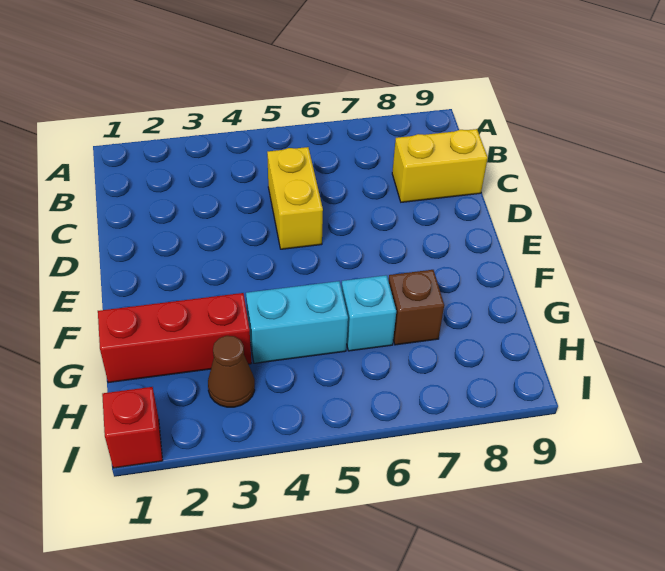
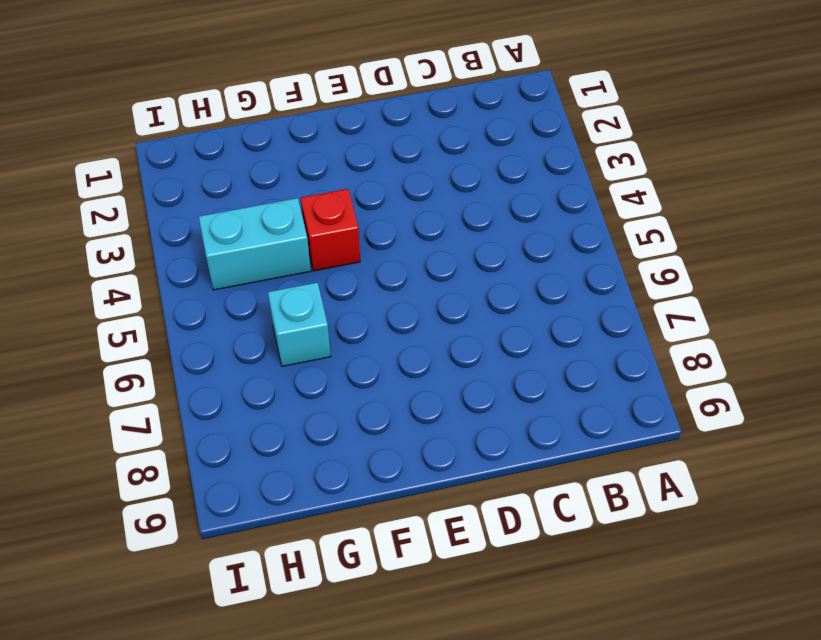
red 1x1 brick [301,189,360,271] -> red 1x1 brick moved to [102,387,163,468]
cyan 1x2 brick [199,198,311,290] -> cyan 1x2 brick turned to [246,281,348,363]
none -> yellow 1x2 brick [267,147,323,249]
none -> yellow 1x2 brick [392,129,488,202]

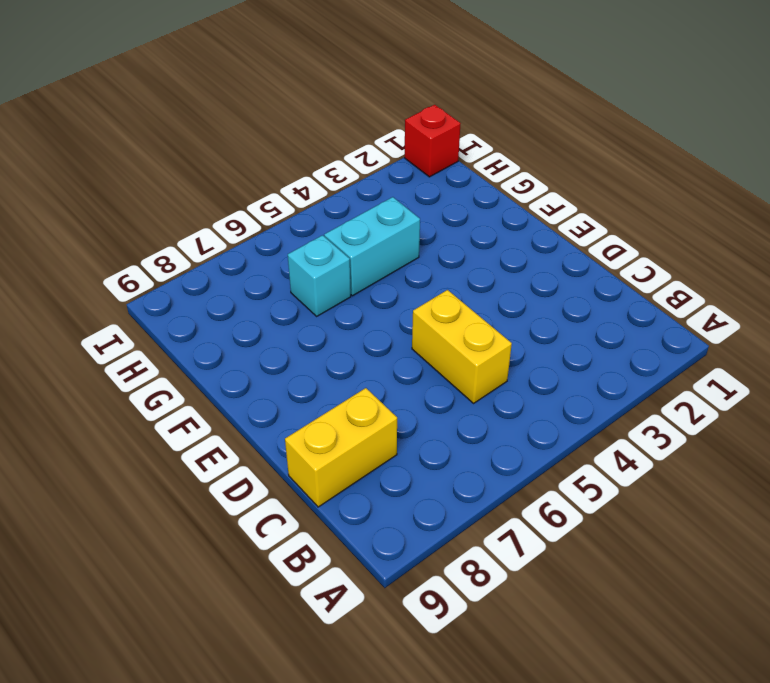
none -> red 1x3 brick [98,293,251,383]
none -> brown 1x1 brick [388,270,444,345]

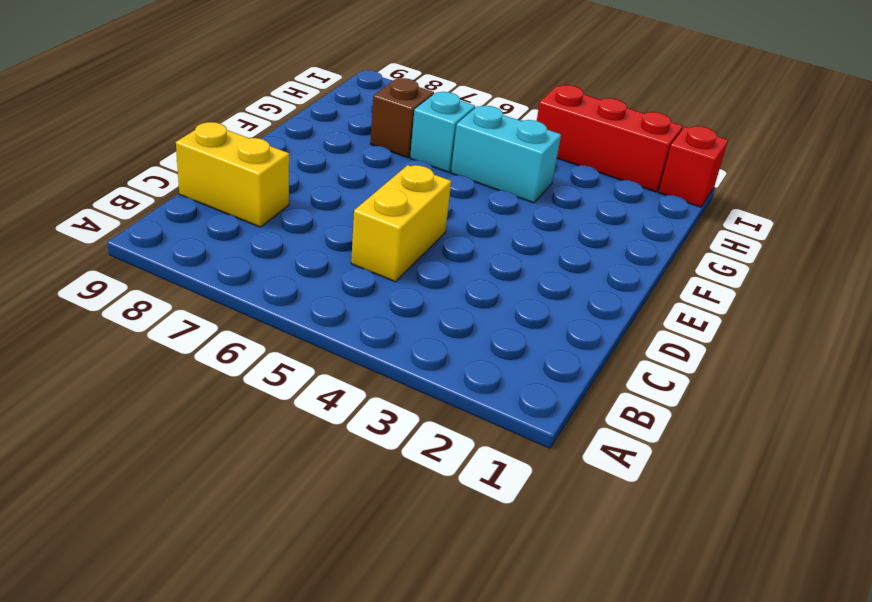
red 1x3 brick [537,85,683,192] -> red 1x3 brick moved to [98,293,251,383]
none -> brown 1x1 cone [208,336,255,407]

